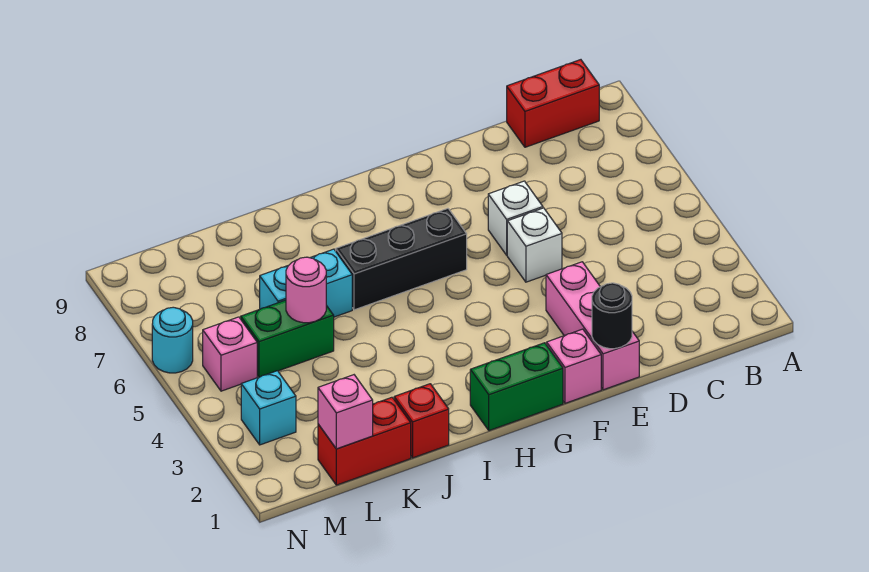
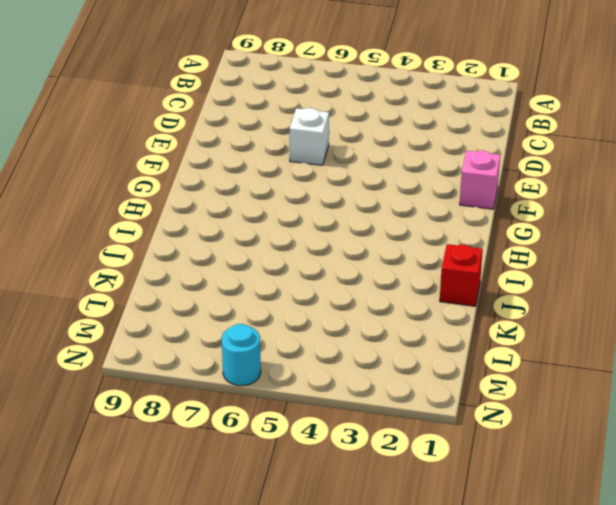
none -> red 1x2 brick [507,60,599,147]
none -> pink 1x3 brick [546,262,639,390]
none -> white 1x1 brick [507,208,562,282]

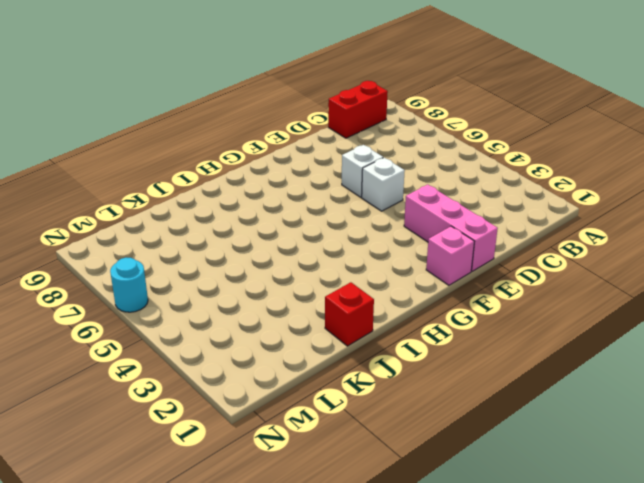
none -> green 1x2 brick [470,343,563,431]
none -> black 1x3 brick [336,208,467,310]
none -> cyan 1x2 brick [260,249,352,317]

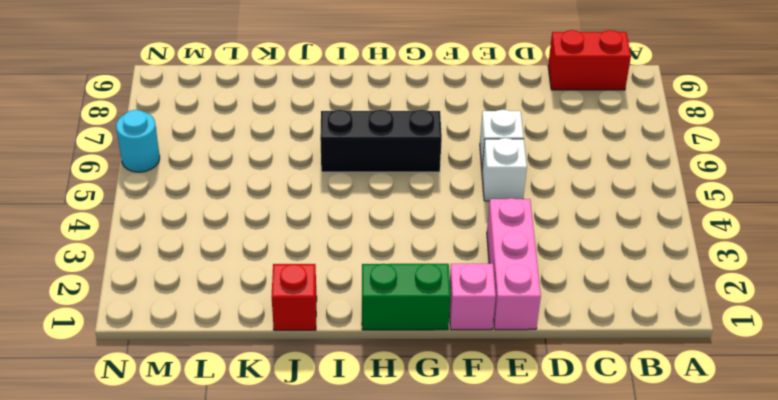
none -> cyan 1x2 brick [260,249,352,317]
none -> red 1x2 brick [318,397,411,485]
none -> green 1x2 brick [241,300,334,377]

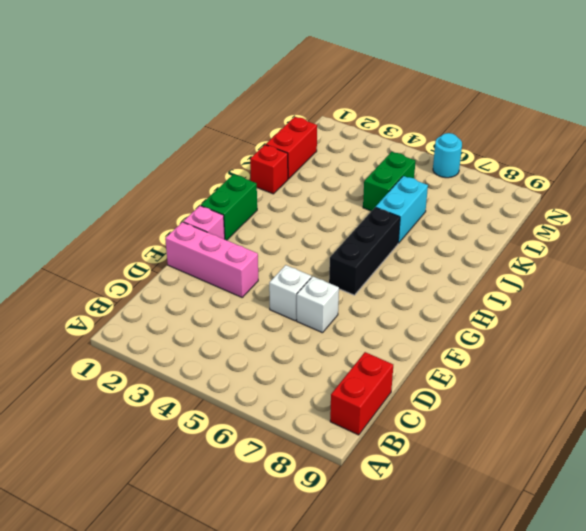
none -> cyan 1x1 brick [241,371,296,445]
none -> pink 1x1 brick [203,317,257,391]
none -> black 1x1 round brick [592,283,632,349]

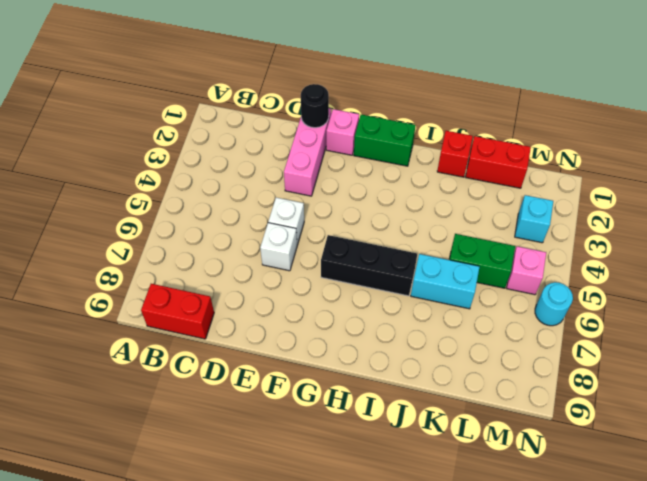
none -> pink 1x1 round brick [286,257,326,323]
none -> pink 1x1 brick [318,375,373,449]

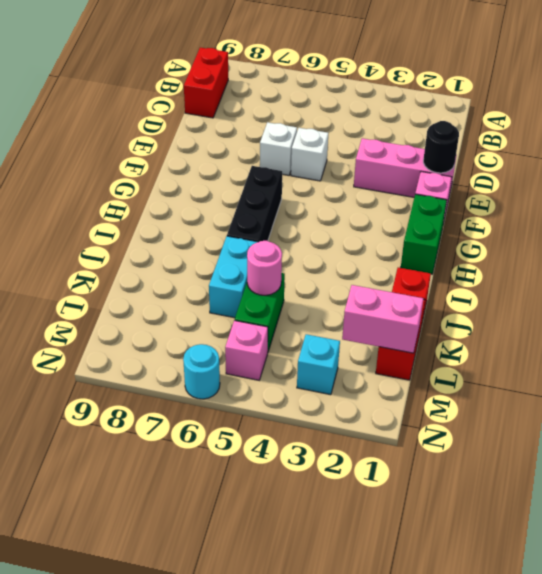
pink 1x2 brick [342,285,424,353] -> pink 1x1 brick [318,375,373,449]

